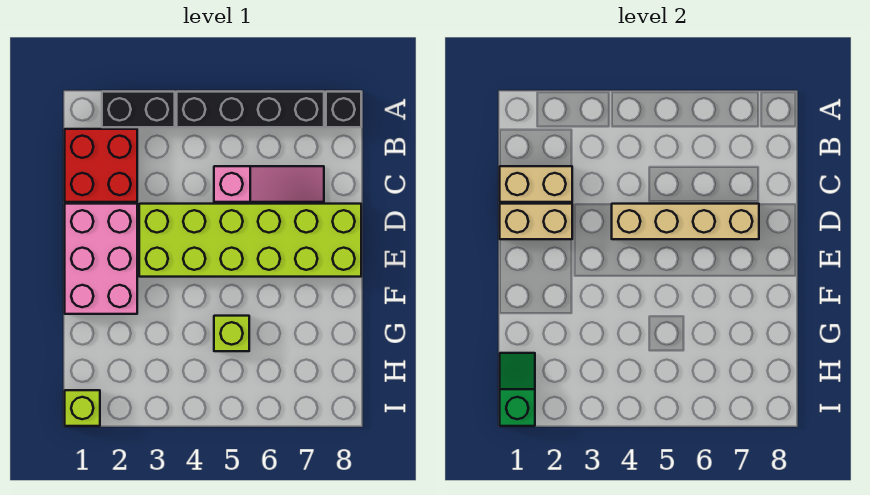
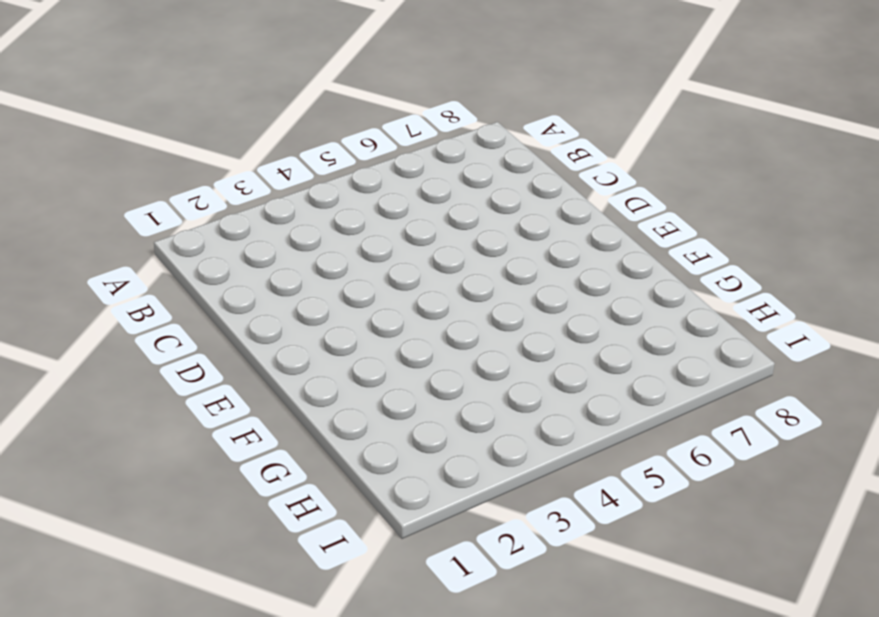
none -> black 1x2 brick [102,92,175,127]
none -> black 1x4 brick [177,92,324,127]
none -> black 1x1 brick [326,92,361,127]

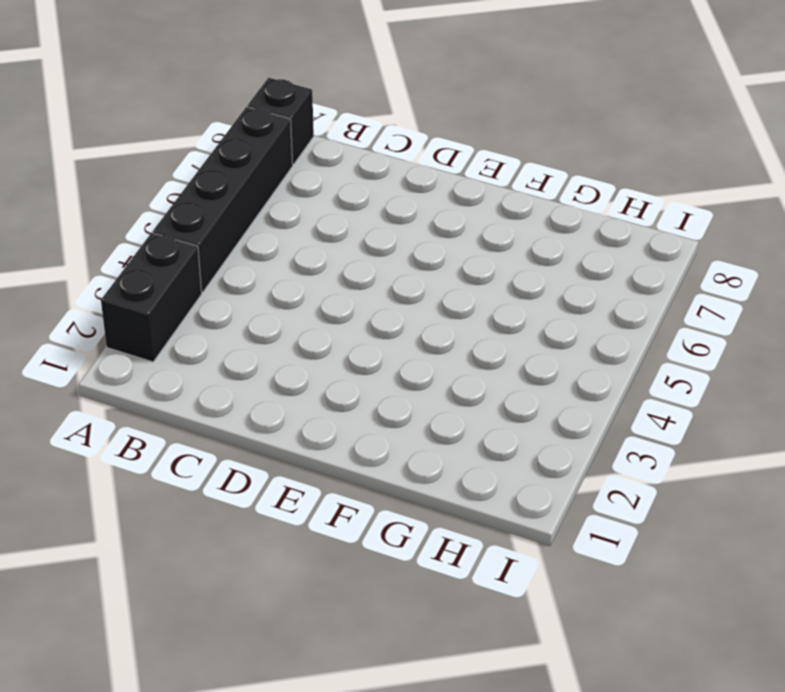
none -> red 2x2 brick [65,129,137,202]
none -> pink 1x3 slope [214,166,324,202]
none -> pink 2x3 brick [65,204,137,314]

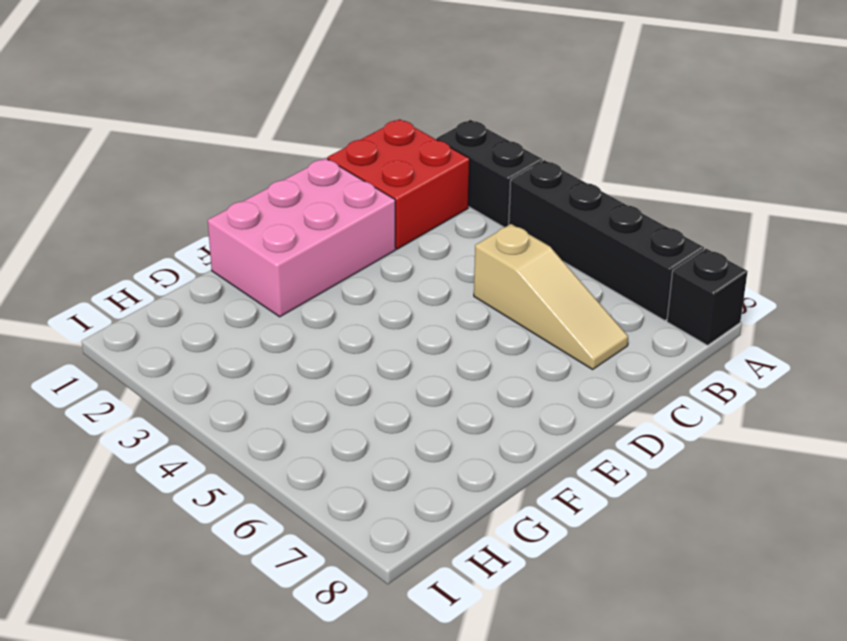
tan 1x3 slope [474,224,628,369] -> pink 1x3 slope [214,166,324,202]
none -> lime 2x6 brick [139,204,361,277]
none -> lime 1x1 brick [214,316,249,351]
none -> lime 1x1 brick [65,390,100,426]

